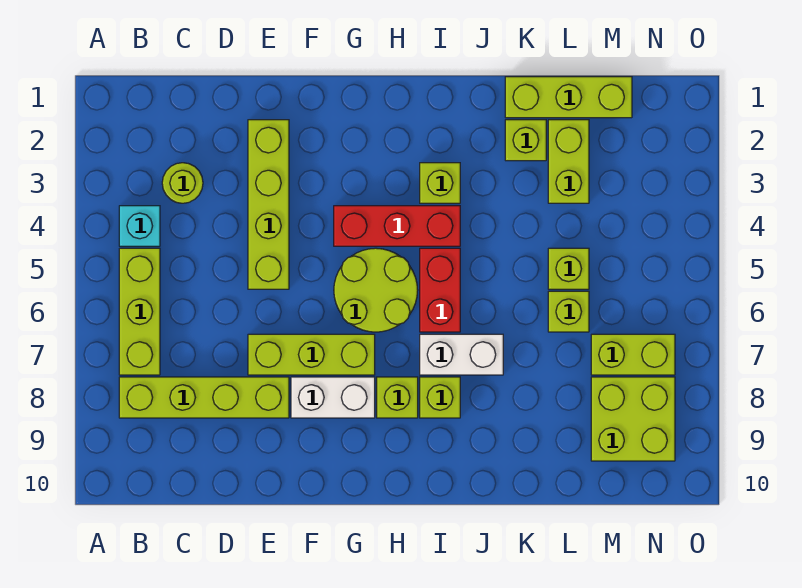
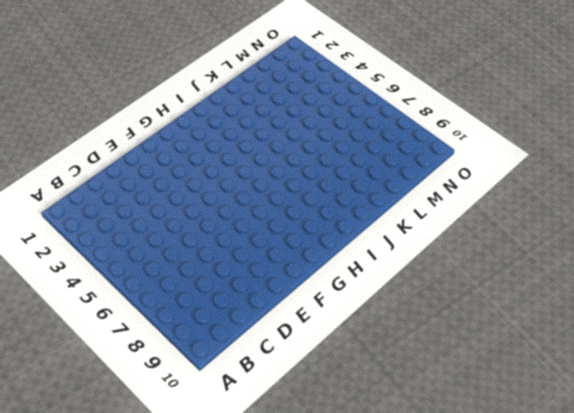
none -> cyan 1x1 brick [119,206,160,246]
none -> lime 1x3 brick [119,248,160,375]
none -> lime 1x4 brick [119,377,289,418]

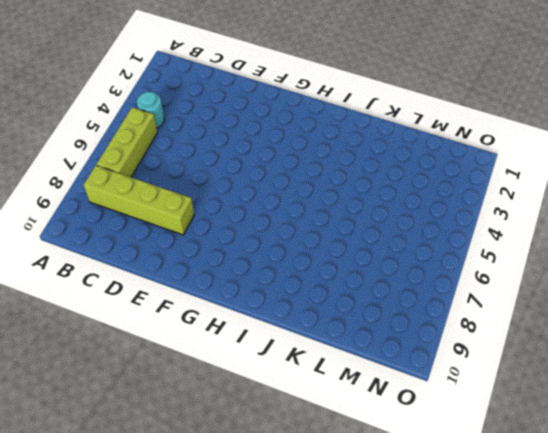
cyan 1x1 round brick [137,92,164,128] -> cyan 1x1 brick [119,206,160,246]
none -> lime 1x1 round brick [162,163,203,203]
none -> lime 1x4 brick [248,120,289,289]
none -> lime 1x3 brick [248,334,375,375]

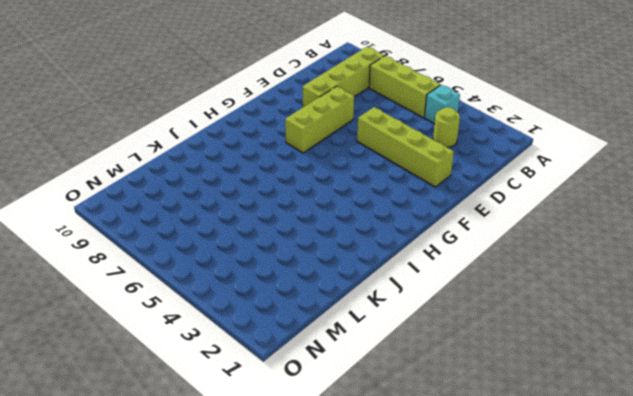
none -> white 1x2 brick [291,377,375,418]
none -> red 1x3 brick [334,206,460,246]
none -> lime 2x2 round brick [334,248,418,332]

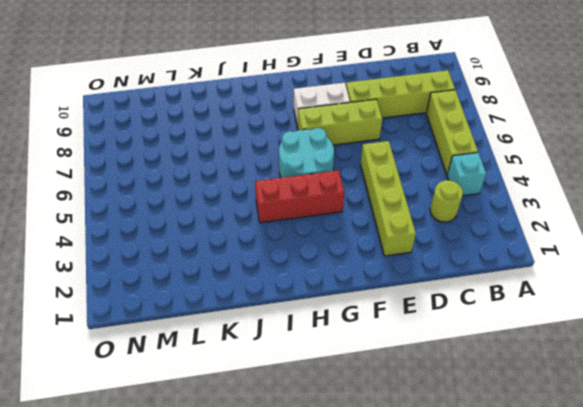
cyan 2x2 round brick [279,128,334,178] -> lime 2x2 round brick [334,248,418,332]
none -> lime 1x1 brick [377,377,418,418]
none -> lime 1x1 brick [420,163,460,203]
none -> red 1x2 brick [420,248,460,332]

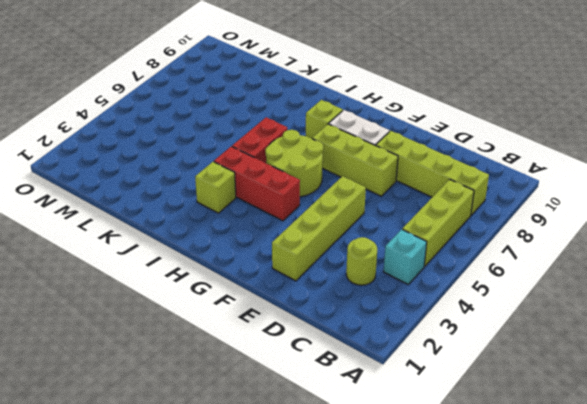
none -> white 1x2 brick [420,334,503,375]
none -> lime 1x1 brick [420,377,460,418]
none -> lime 1x3 brick [505,77,632,118]

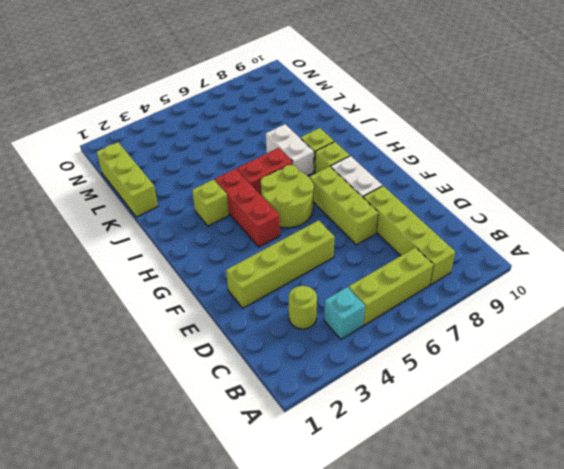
none -> lime 1x1 brick [505,120,546,161]
none -> lime 1x2 brick [548,120,589,203]
none -> lime 1x1 brick [548,248,589,289]

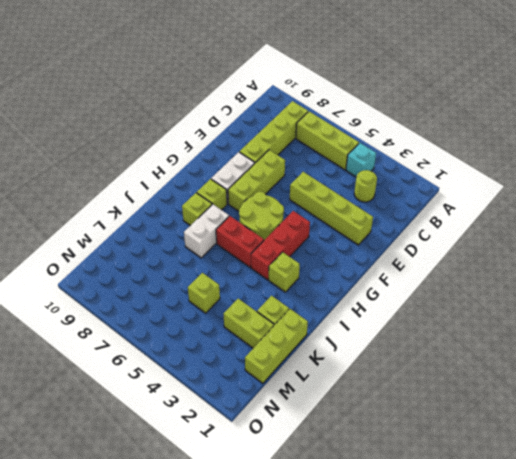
none -> lime 1x1 brick [548,291,589,332]
none -> lime 1x2 brick [591,334,675,375]
none -> lime 2x2 brick [591,377,675,461]

